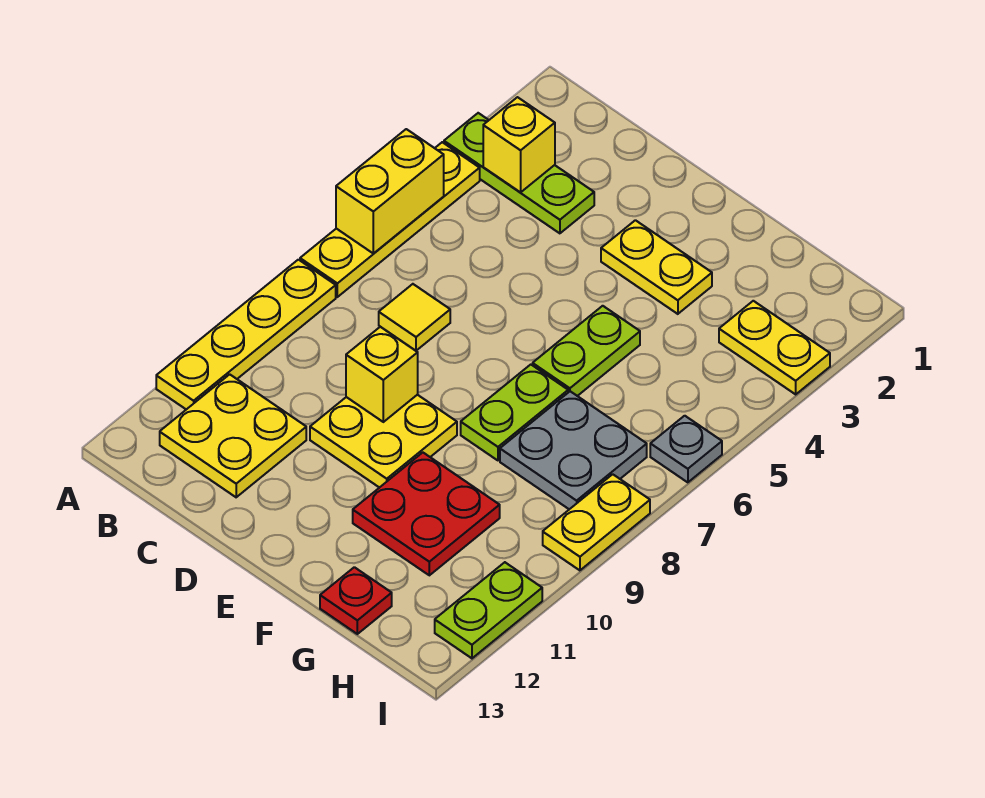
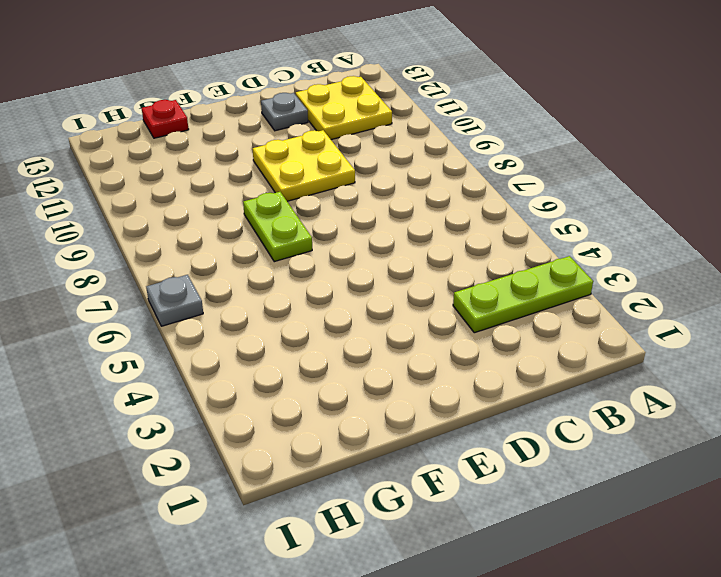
grey 1x1 plate [261,93,308,131] -> none
none -> yellow 1x4 plate [300,142,480,297]
none -> yellow 1x4 plate [156,260,336,409]
none -> yellow 1x1 tile [379,284,450,351]

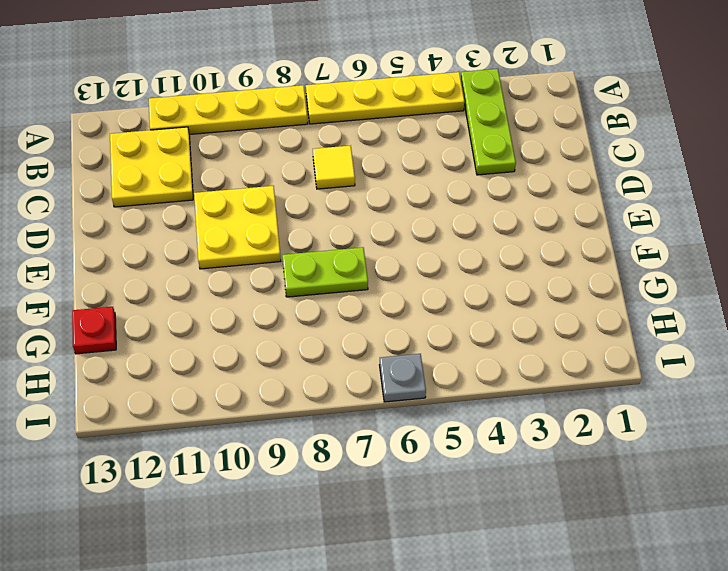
none -> yellow 1x2 plate [601,220,712,314]
none -> lime 1x2 plate [533,306,640,396]
none -> red 2x2 plate [353,453,500,575]

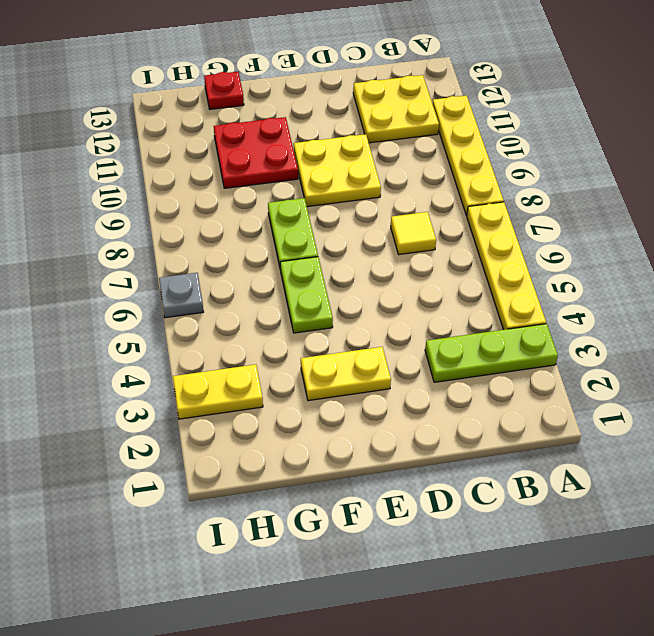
none -> grey 2x2 plate [500,391,647,509]
none -> yellow 1x2 plate [543,474,650,570]
none -> lime 1x2 plate [435,562,542,658]

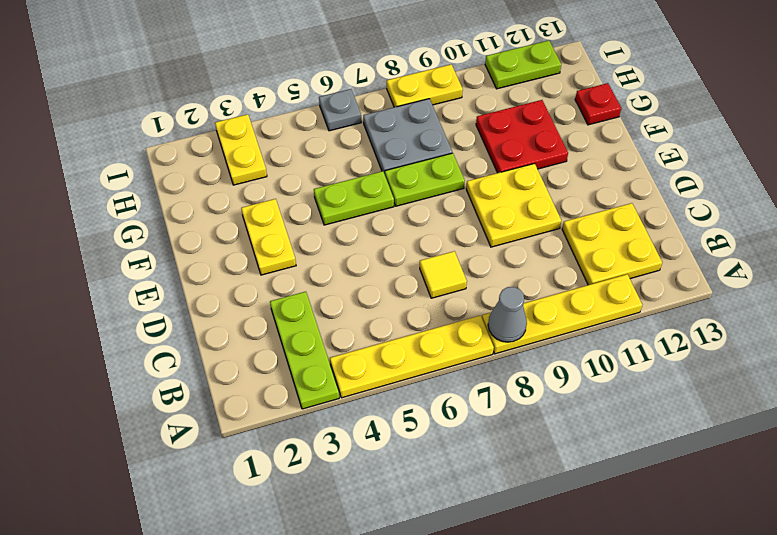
grey 1x1 cone [488,287,527,342] -> none
none -> yellow 1x2 brick [336,129,444,253]
none -> yellow 1x1 brick [483,97,555,192]
none -> yellow 1x1 brick [346,327,418,422]

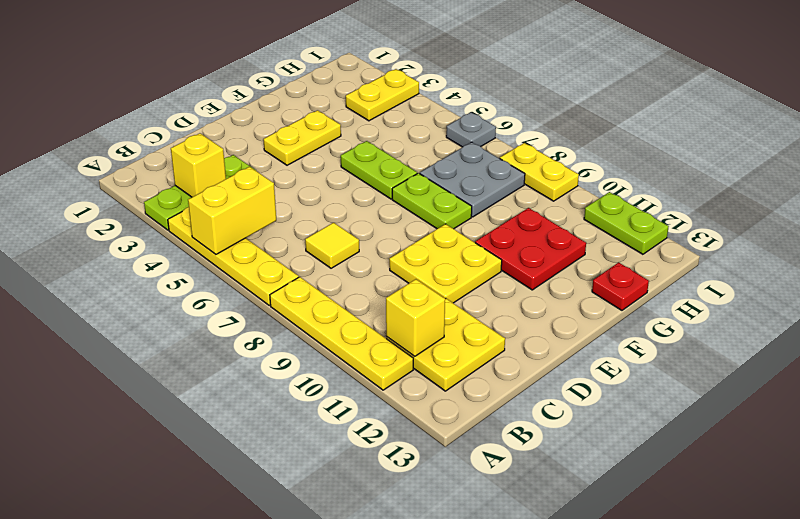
yellow 1x2 brick [188,167,276,254] -> yellow 1x2 brick turned to [336,129,444,253]
yellow 1x1 brick [386,279,445,356] -> yellow 1x1 brick moved to [346,327,418,422]

